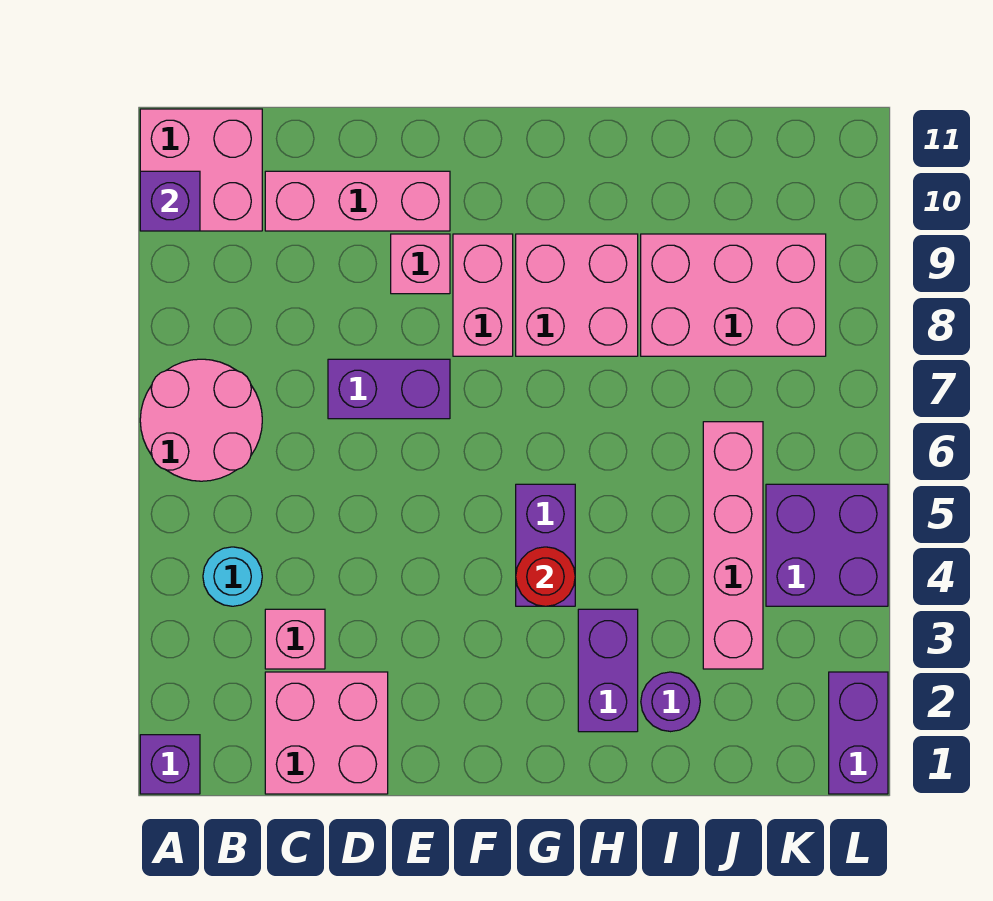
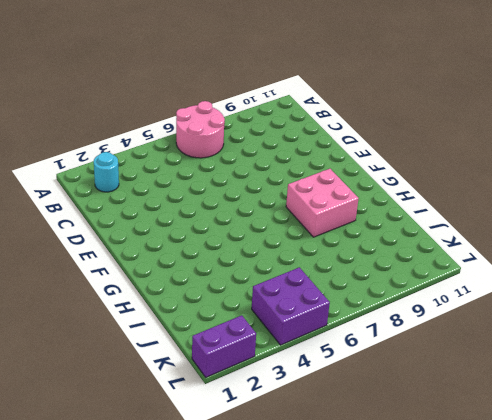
cyan 1x1 round brick [94,152,119,192] -> cyan 1x1 round brick moved to [203,547,262,606]
none -> purple 1x1 brick [140,735,200,794]
none -> pink 2x2 brick [140,109,262,231]
none -> pink 2x2 brick [265,672,388,794]

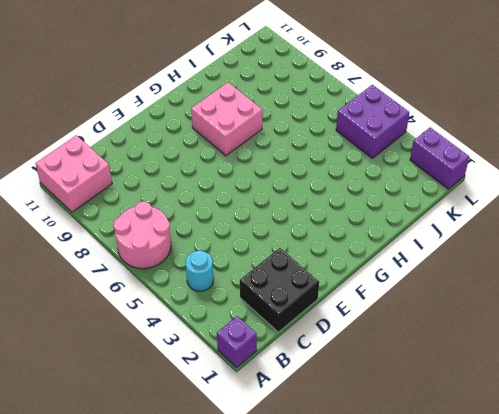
black 2x2 brick [240,248,319,332] -> pink 2x2 brick [265,672,388,794]
none -> pink 1x1 brick [265,609,325,669]
none -> pink 1x3 brick [265,171,450,231]
none -> purple 1x2 brick [328,359,450,419]

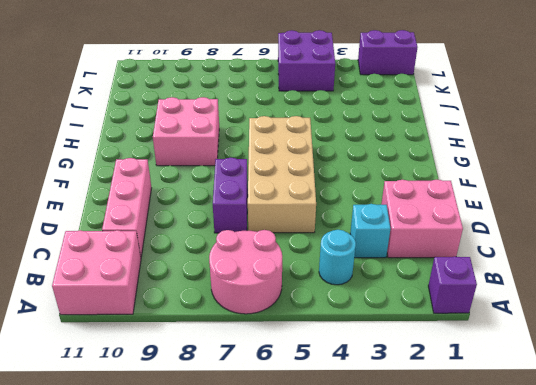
cyan 1x1 brick [350,204,390,258] -> pink 1x1 brick [265,609,325,669]
tan 2x4 brick [248,116,316,233] -> purple 1x2 brick [516,484,575,606]
none -> pink 1x1 brick [391,234,450,294]
none -> pink 1x2 brick [453,234,513,356]
none -> purple 1x2 brick [578,609,638,732]

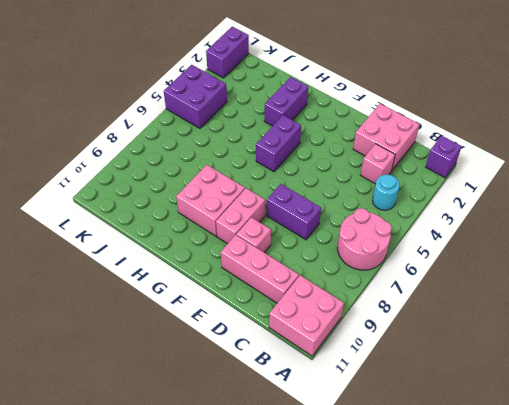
none -> purple 1x1 round brick [641,672,700,732]
none -> pink 2x3 brick [641,234,826,356]
none -> pink 1x4 brick [703,422,763,669]

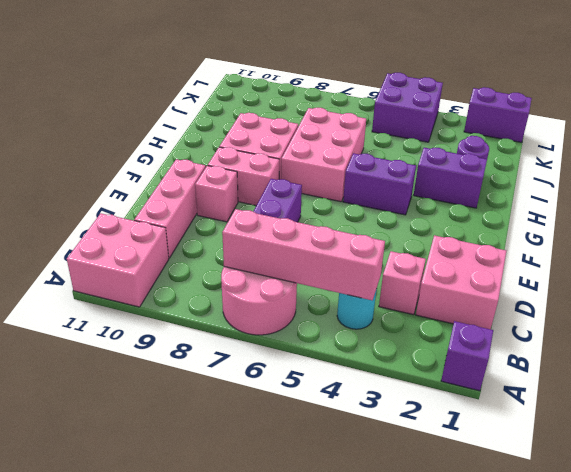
pink 1x4 brick [222,209,385,300] -> pink 1x4 brick moved to [703,422,763,669]
pink 2x3 brick [281,108,366,202] -> pink 2x3 brick moved to [641,234,826,356]
none -> purple 1x1 brick [140,171,200,231]
none -> red 1x1 round brick [516,547,575,606]

